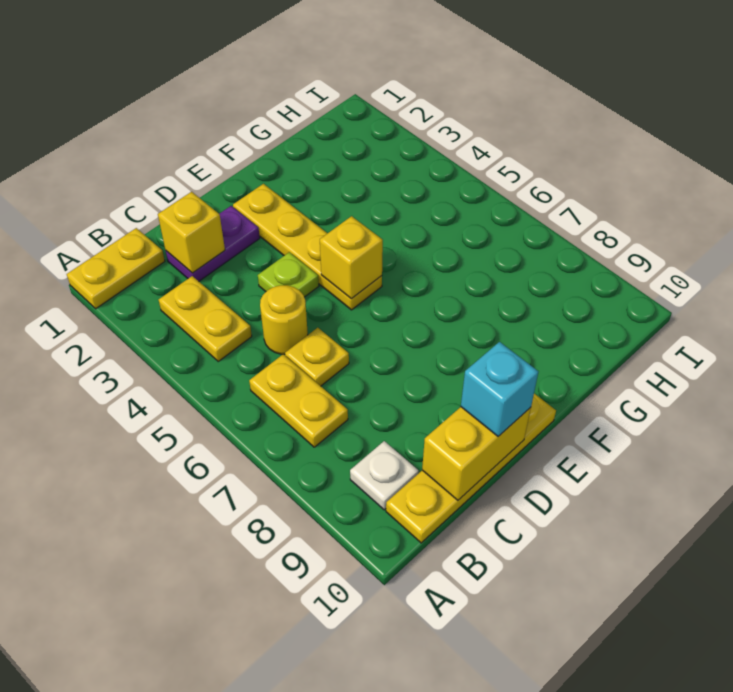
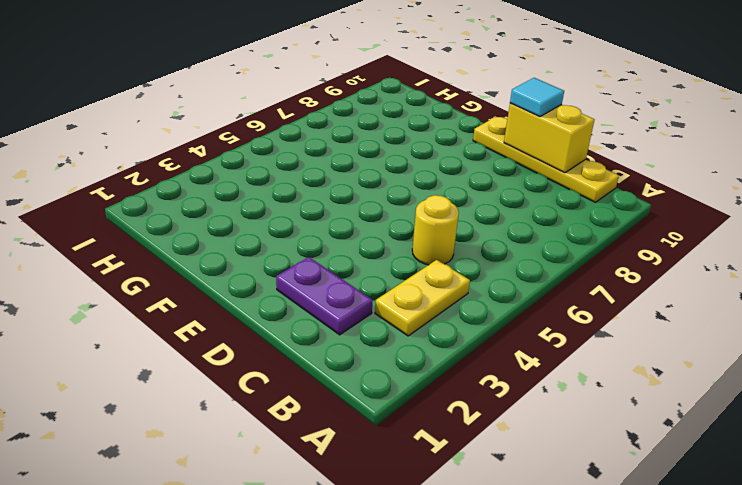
cyan 1x1 tile [510,78,564,116] -> cyan 1x1 brick [461,342,539,436]
none -> yellow 1x2 plate [67,228,165,309]
none -> yellow 1x2 plate [249,354,348,447]
none -> white 1x1 plate [350,441,419,510]

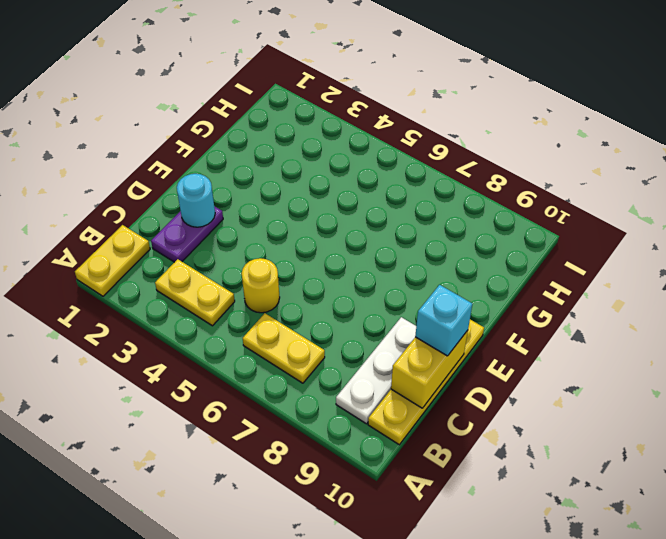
white 1x3 plate [336,317,416,424] -> white 1x1 plate [350,441,419,510]
cyan 1x1 round brick [177,174,215,227] -> none
none -> yellow 1x1 plate [285,328,349,386]
none -> lime 1x1 plate [258,252,319,297]
none -> yellow 1x4 plate [233,184,382,310]

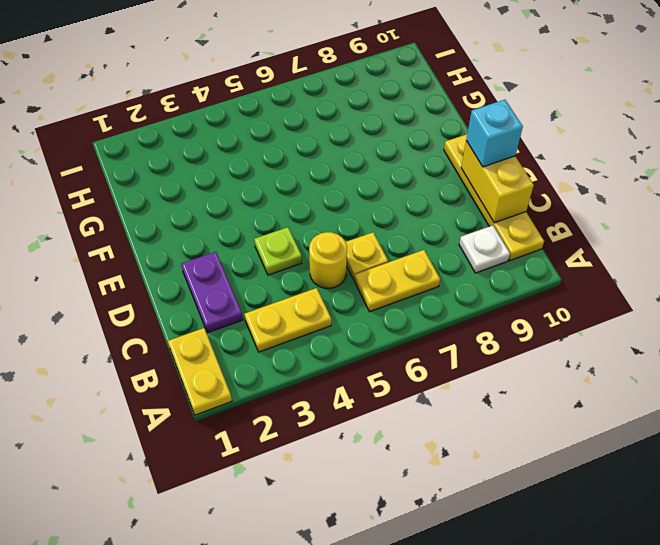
none -> yellow 1x4 plate [233,184,382,310]
none -> yellow 1x1 brick [158,192,225,273]
none -> yellow 1x1 brick [320,216,383,299]

